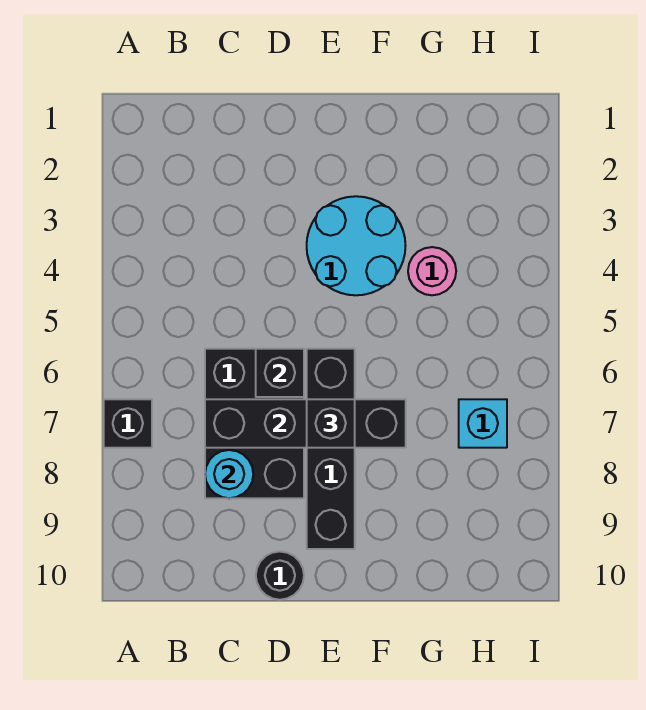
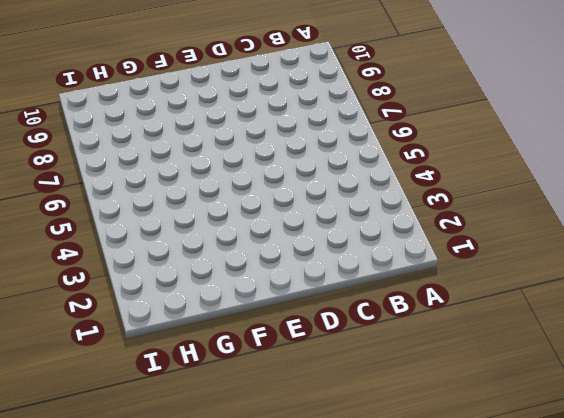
none -> black 1x1 brick [104,399,152,448]
none -> black 2x3 brick [205,349,304,498]

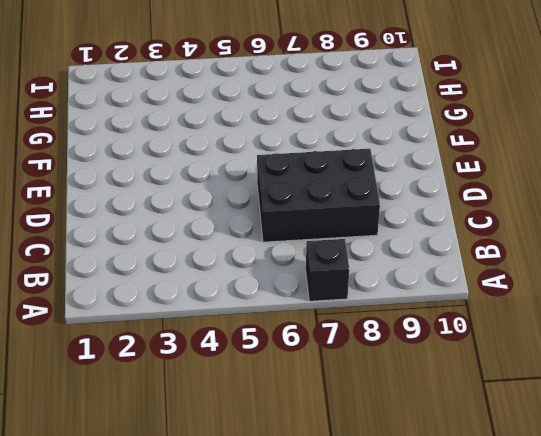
none -> black 1x1 round brick [256,552,304,600]
none -> cyan 2x2 round brick [307,196,405,295]

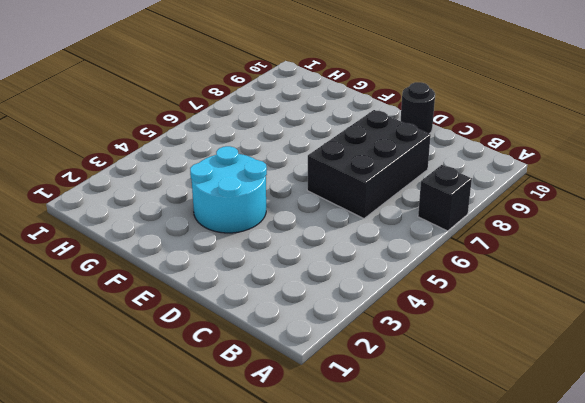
none -> black 1x4 brick [307,349,355,549]
none -> pink 1x1 round brick [408,247,456,295]

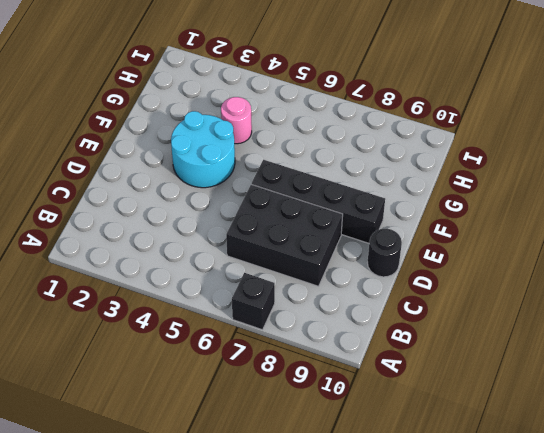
none -> cyan 1x1 brick [459,399,507,448]
none -> black 1x4 brick [205,399,406,448]

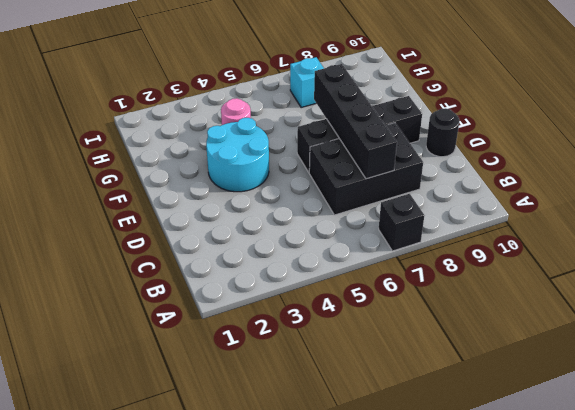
none -> cyan 1x1 round brick [205,450,253,498]
none -> black 1x1 brick [256,349,304,397]

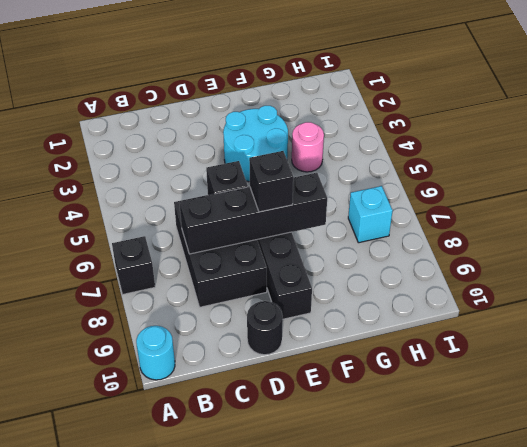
cyan 1x1 round brick [136,326,175,380] -> cyan 1x1 round brick moved to [205,450,253,498]

